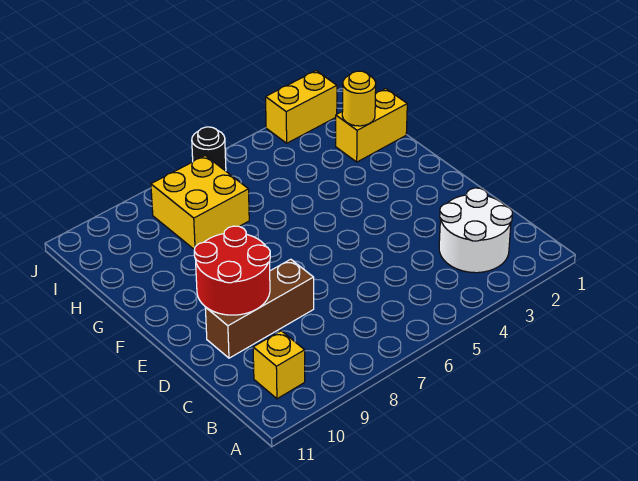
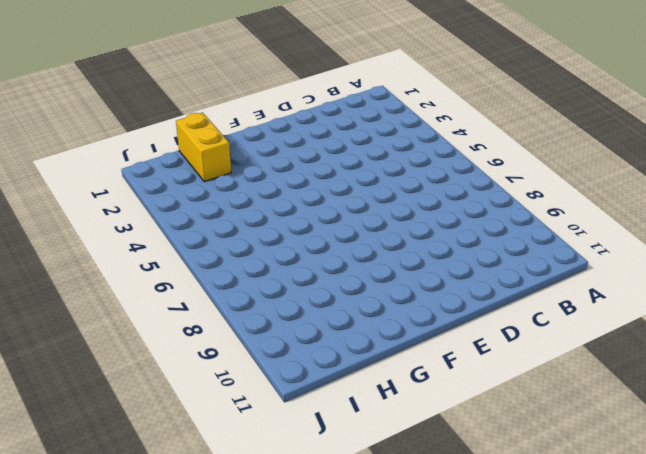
none -> white 2x2 round brick [439,188,512,273]
none -> yellow 1x1 brick [253,331,305,399]

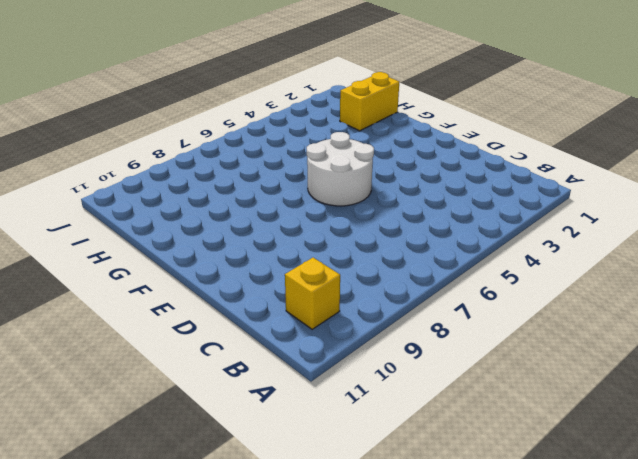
white 2x2 round brick [307,132,374,206] -> white 2x2 round brick moved to [439,188,512,273]
none -> brown 1x3 brick [205,259,314,358]
none -> yellow 2x2 brick [151,156,249,250]

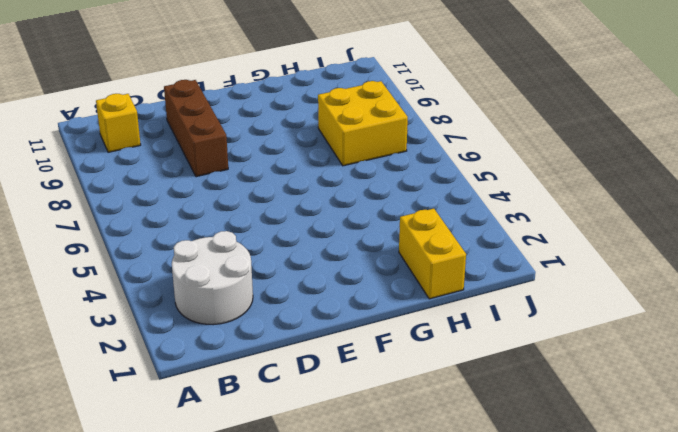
none -> yellow 1x2 brick [266,71,337,143]
none -> black 1x1 round brick [192,127,226,171]

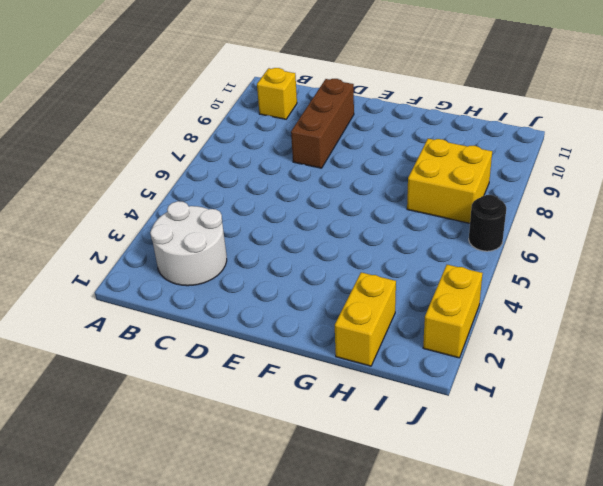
none -> red 2x2 round brick [194,226,270,315]
none -> yellow 1x1 round brick [342,71,376,126]

